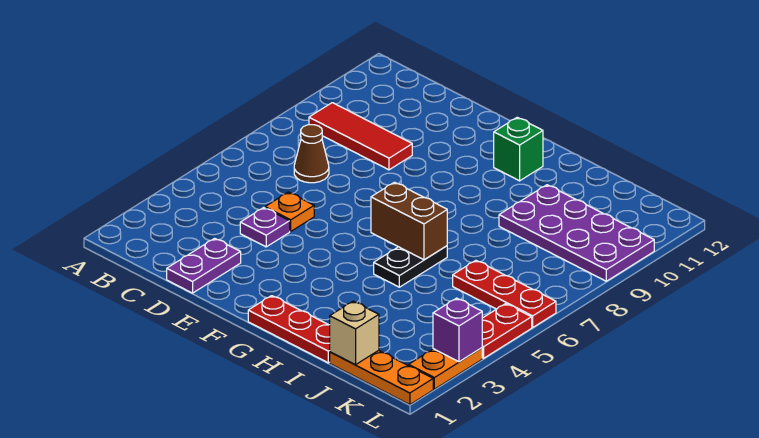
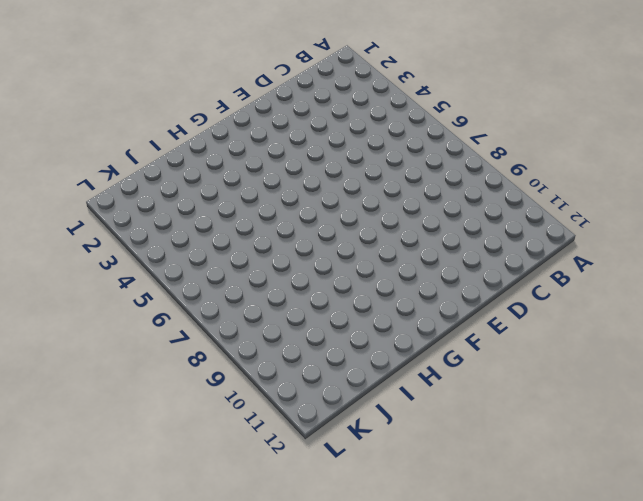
none -> red 1x3 tile [309,103,412,170]
none -> brown 1x1 cone [294,125,329,183]
none -> purple 1x2 plate [167,238,241,293]

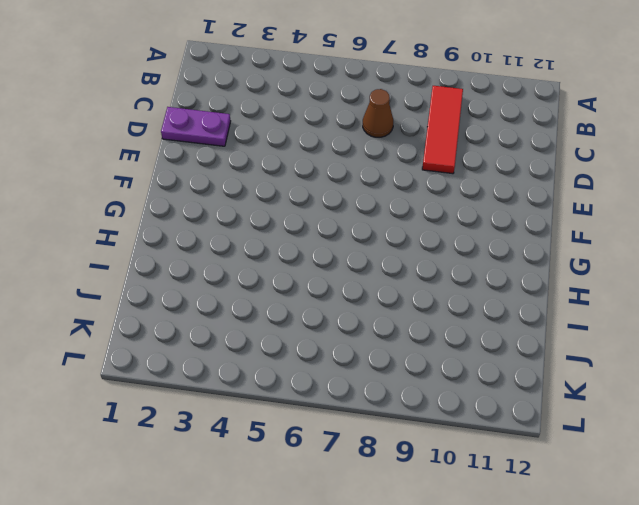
none -> purple 1x1 plate [240,208,290,247]
none -> orange 1x1 plate [265,192,314,231]
none -> red 1x3 plate [248,296,330,363]

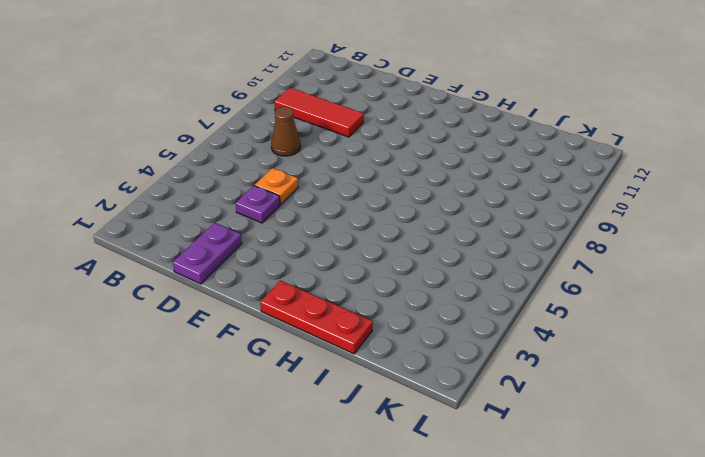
none -> green 1x1 brick [494,117,543,181]
none -> black 1x2 plate [374,246,447,287]
none -> purple 2x4 plate [499,185,654,281]

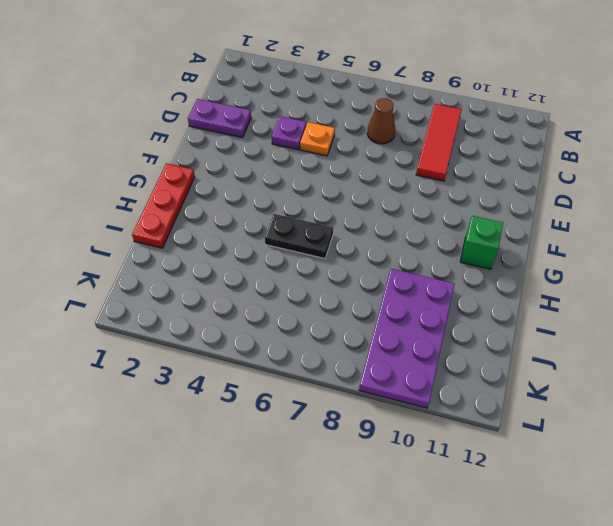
none -> orange 1x3 plate [330,350,433,405]
none -> red 1x3 plate [453,260,556,327]
none -> orange 1x2 plate [409,348,482,389]

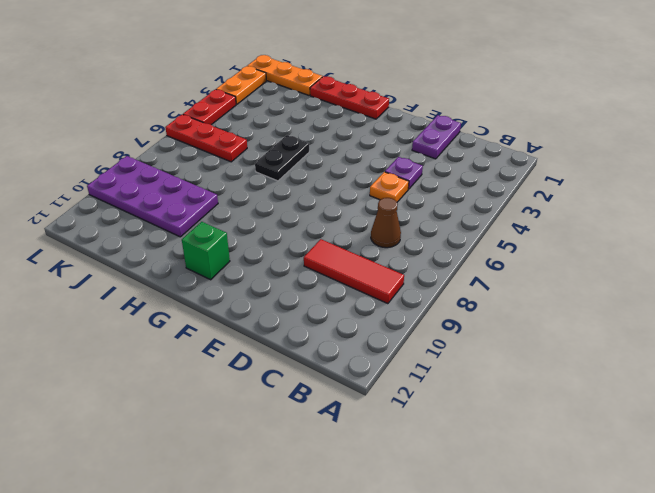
none -> brown 1x2 brick [371,182,447,260]
none -> tan 1x1 brick [330,301,379,365]
none -> purple 1x1 brick [433,298,482,362]

